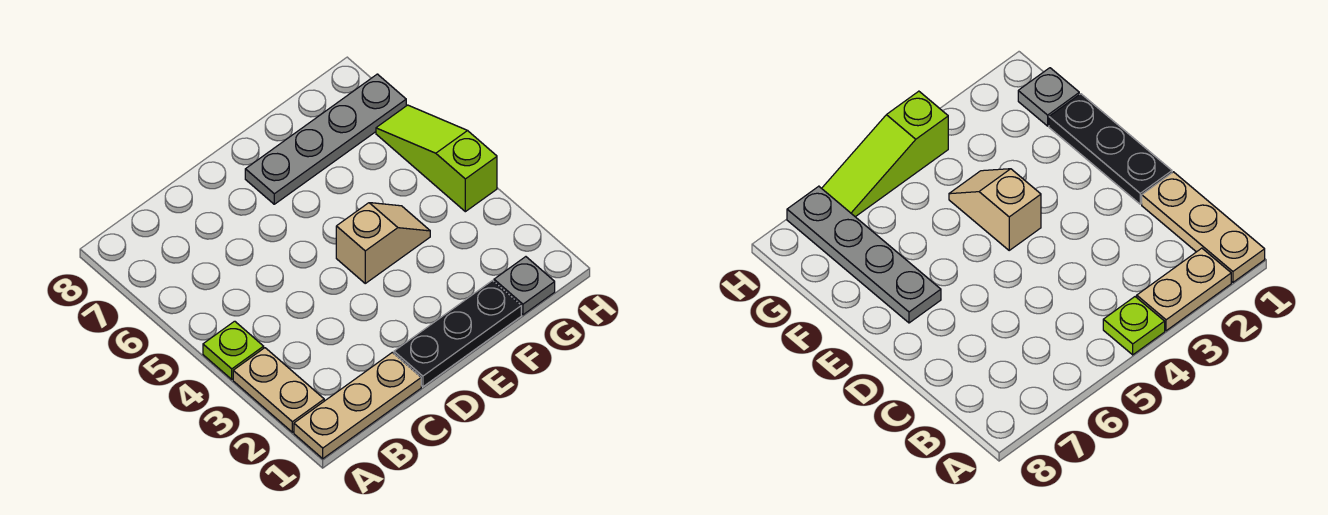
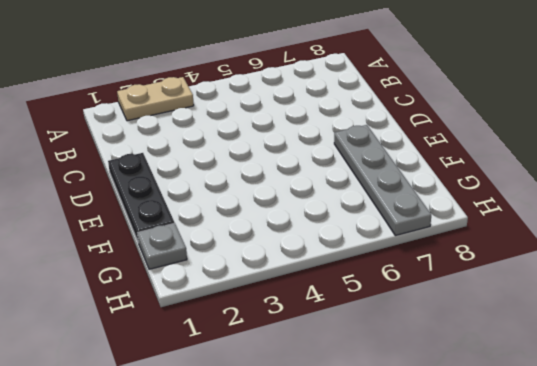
none -> tan 1x3 plate [294,352,421,459]
none -> lime 1x1 plate [203,321,264,379]

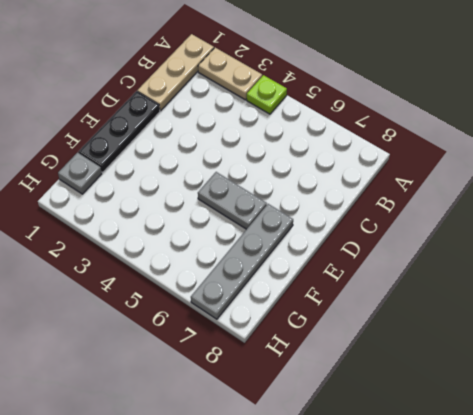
grey 1x2 plate [198,172,267,229] -> none
none -> tan 1x2 slope [336,203,430,283]
none -> lime 1x3 slope [376,105,497,212]

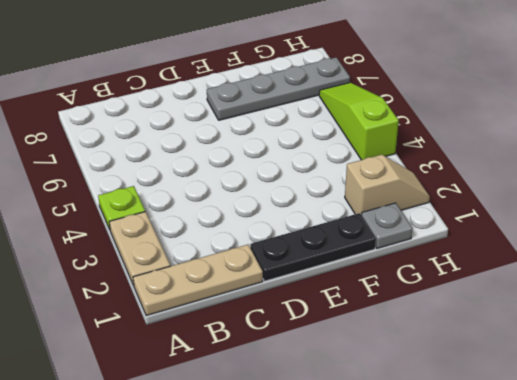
tan 1x2 slope [345,155,430,215] -> tan 1x2 slope moved to [336,203,430,283]

